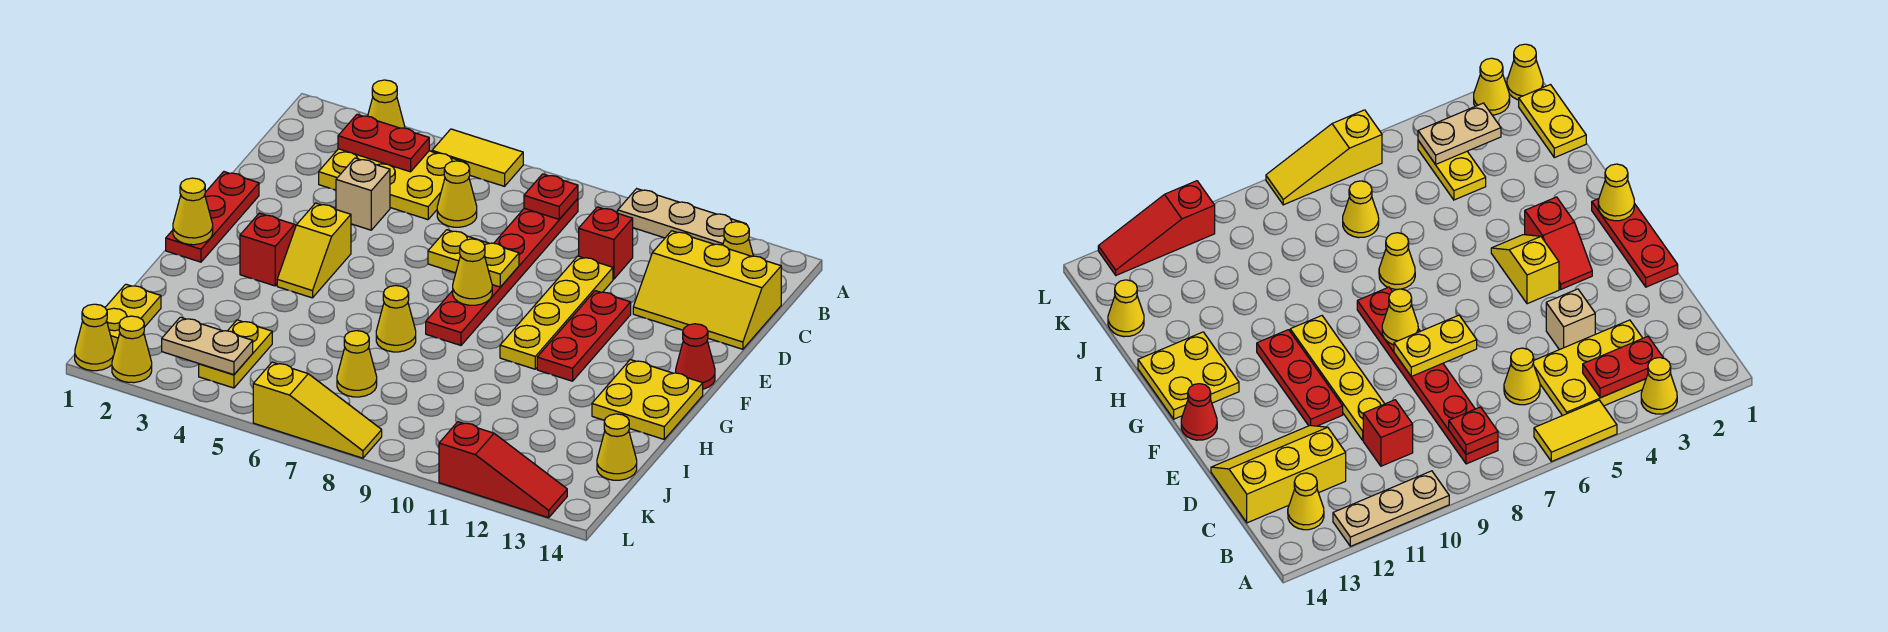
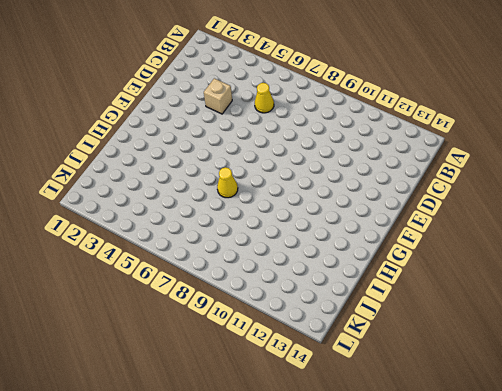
none -> yellow 1x1 cone [368,80,405,128]
none -> yellow 1x2 tile [432,129,523,186]
none -> tan 1x3 plate [618,189,746,245]
none -> yellow 2x3 plate [319,149,467,220]

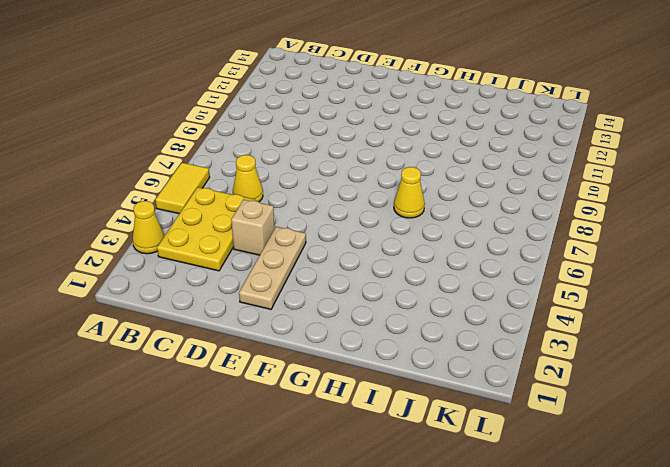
tan 1x3 plate [239,227,306,309] -> tan 1x3 plate moved to [618,189,746,245]
none -> red 1x6 plate [426,199,578,345]
none -> yellow 1x1 cone [723,222,753,256]
none -> red 1x1 brick [579,207,633,279]
none -> yellow 2x3 slope [633,231,781,349]

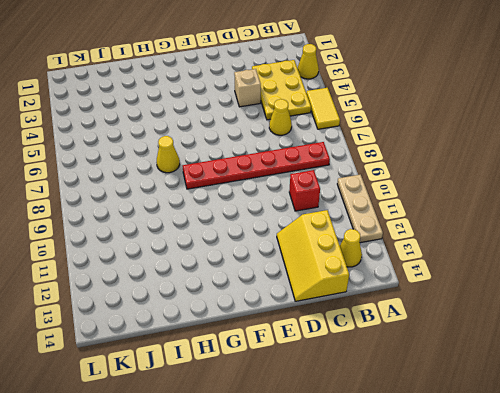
none -> yellow 1x4 plate [500,256,613,369]
none -> red 1x3 plate [166,172,259,262]
none -> red 1x3 plate [537,291,631,381]
none -> red 1x2 slope [240,213,296,286]

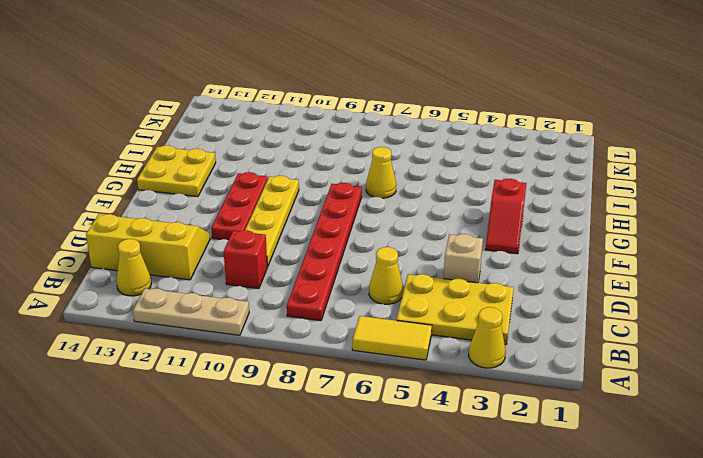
none -> red 1x3 plate [166,172,259,262]
none -> yellow 1x2 slope [277,203,351,298]
none -> red 1x1 cone [676,324,715,389]
none -> yellow 1x2 plate [105,284,161,350]

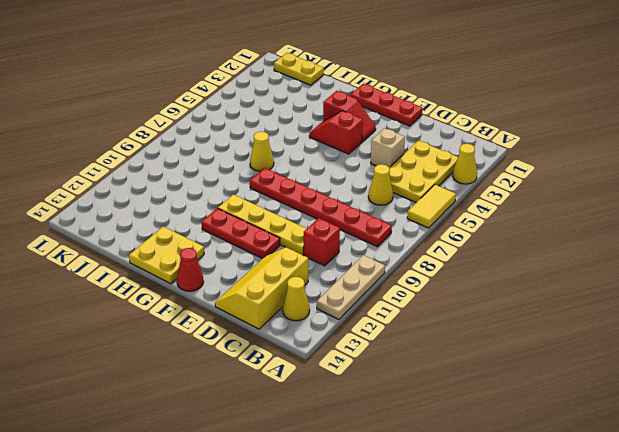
red 1x2 slope [309,111,363,154] -> yellow 1x2 slope [277,203,351,298]
none -> yellow 1x2 plate [199,320,272,388]
none -> yellow 1x1 cone [337,331,377,397]
none -> yellow 1x1 cone [597,414,637,480]
none -> yellow 1x1 cone [75,304,114,371]

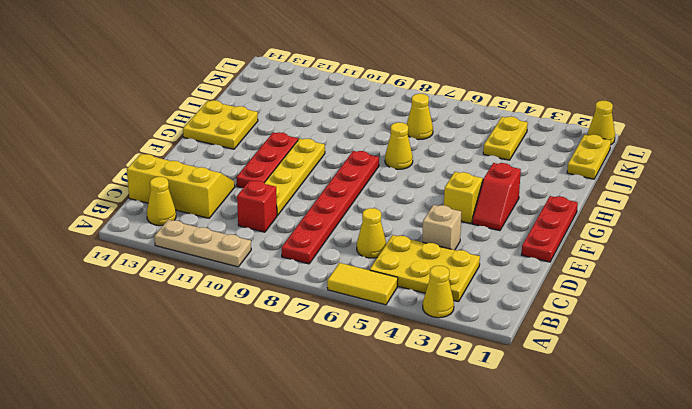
none -> red 1x1 cone [676,324,715,389]
none -> yellow 1x1 cone [597,414,637,480]
none -> yellow 1x1 cone [112,316,152,383]
none -> yellow 1x3 slope [253,362,382,458]

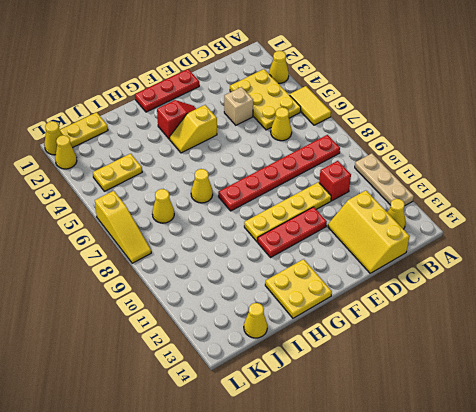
none -> red 1x1 cone [676,324,715,389]
none -> red 1x3 slope [439,422,567,518]
none -> red 1x2 plate [338,114,429,172]
none -> red 1x1 plate [524,174,578,219]

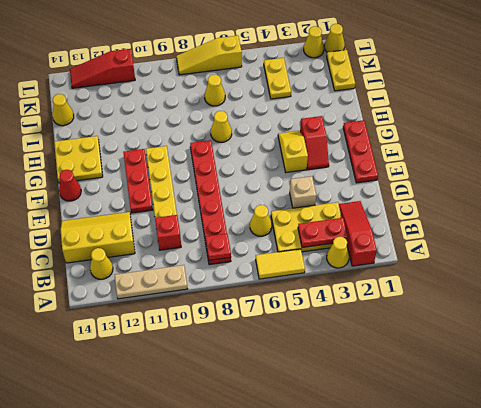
red 1x3 slope [339,201,377,266] -> none
none -> yellow 1x2 plate [428,230,519,287]
none -> yellow 1x1 cone [453,239,492,305]
none -> yellow 1x1 cone [173,178,213,245]
none -> tan 1x2 plate [162,317,253,375]

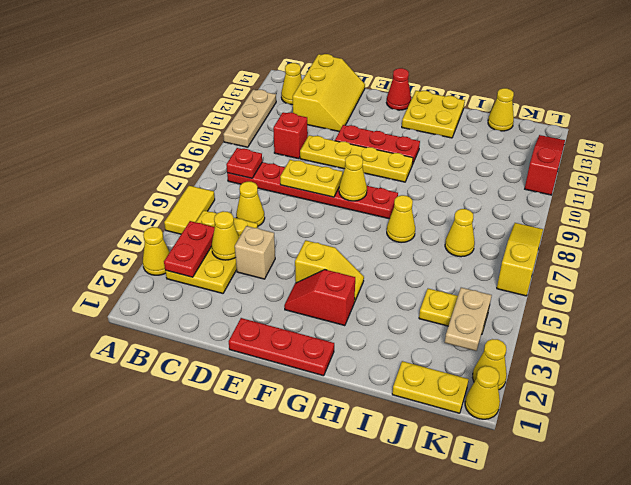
yellow 1x1 cone [212,211,239,260] -> yellow 1x1 cone moved to [173,178,213,245]
yellow 1x2 plate [280,160,343,197] -> yellow 1x2 plate turned to [428,230,519,287]

